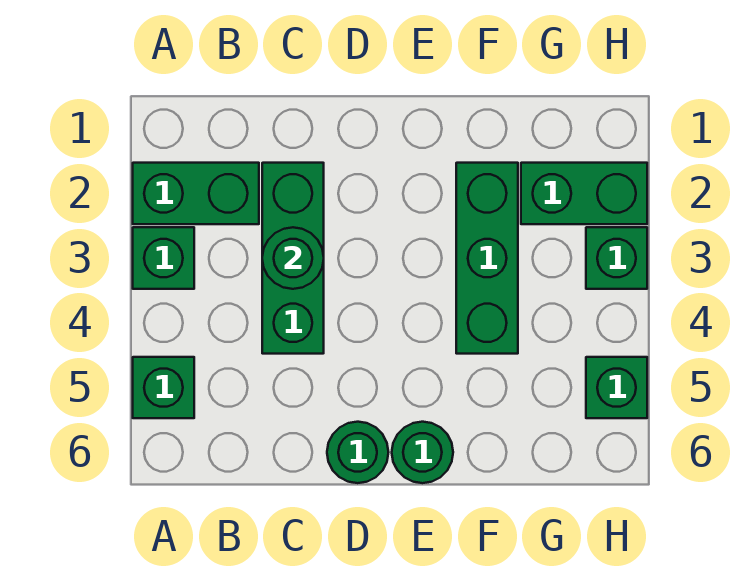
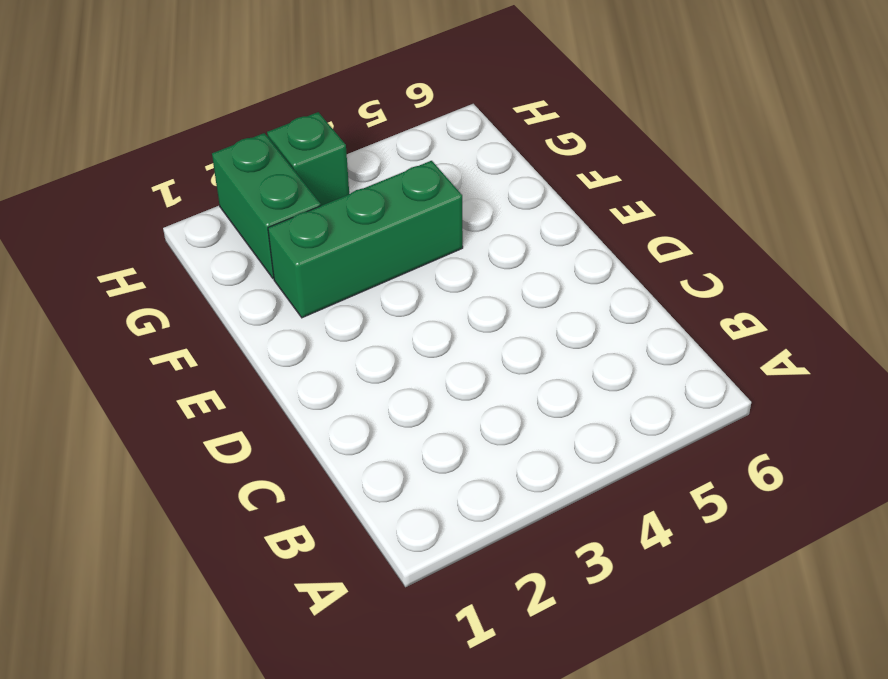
none -> green 1x2 brick [133,163,259,224]
none -> green 1x1 brick [133,227,194,289]

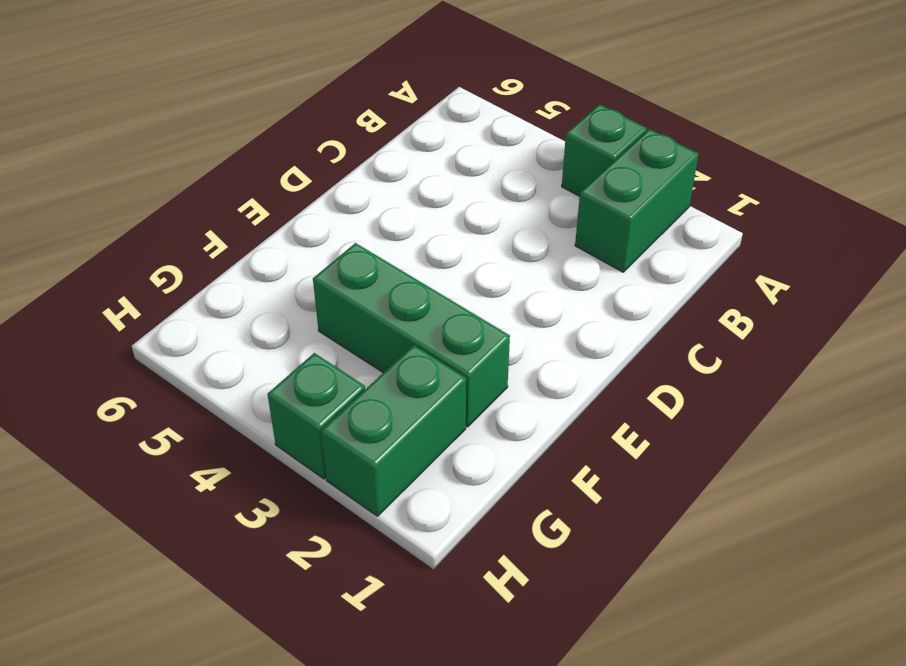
none -> green 1x1 brick [133,357,194,418]
none -> green 1x3 brick [262,163,324,354]

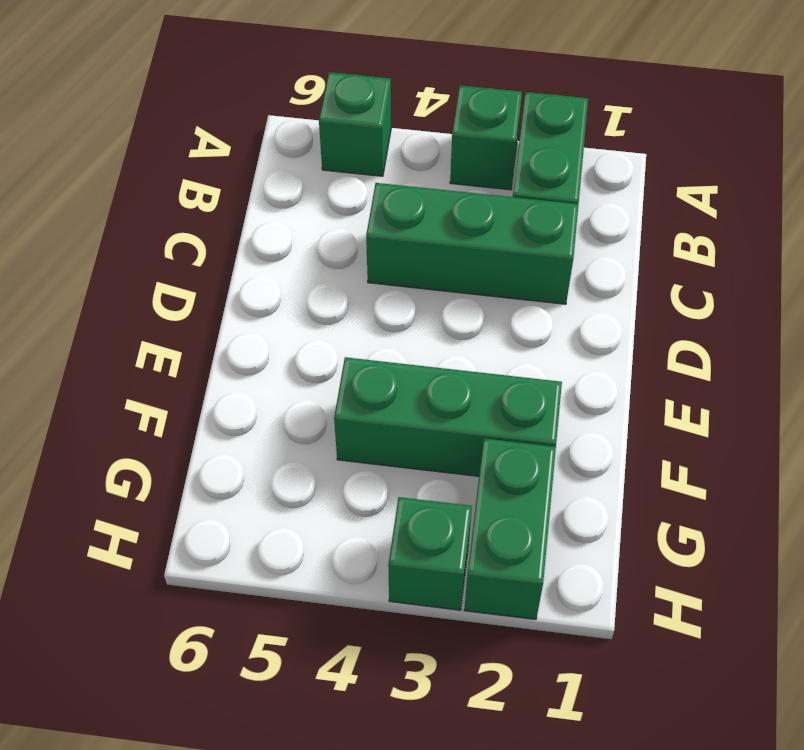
none -> green 1x1 round brick [327,422,389,483]
none -> green 1x1 round brick [392,422,453,483]

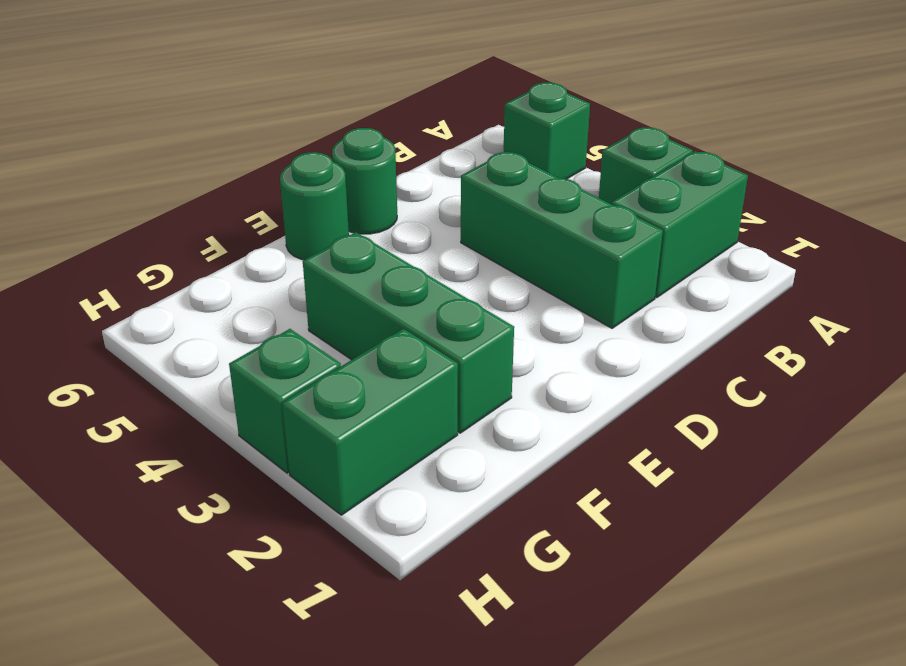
none -> green 1x1 brick [586,357,647,418]
none -> green 1x1 round brick [262,227,324,289]

